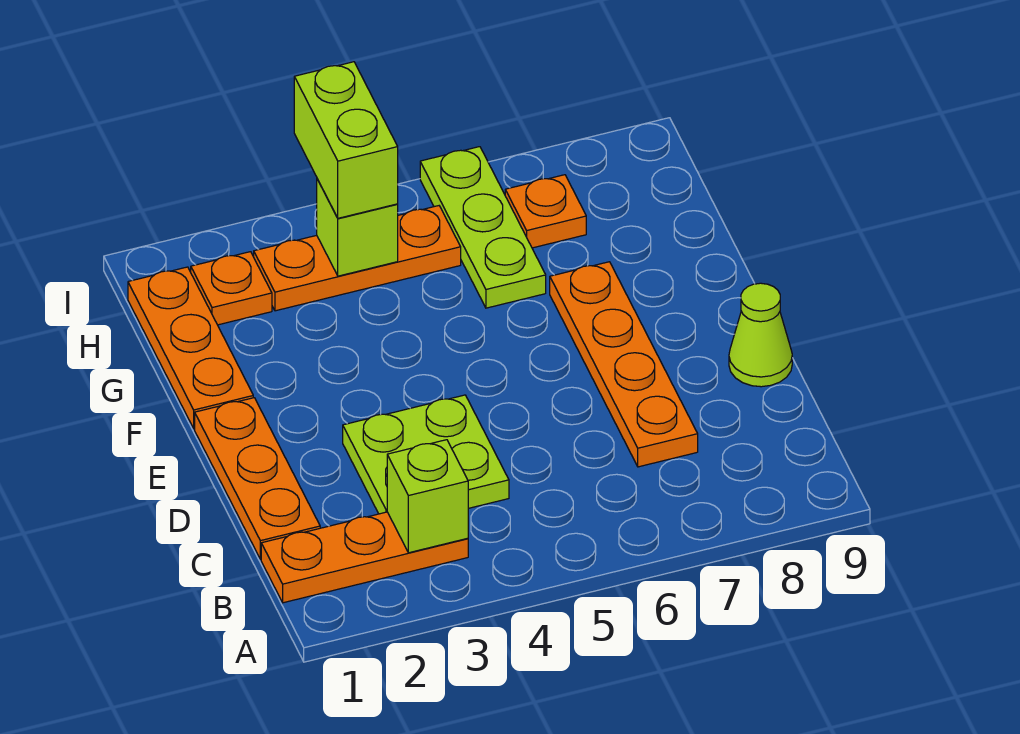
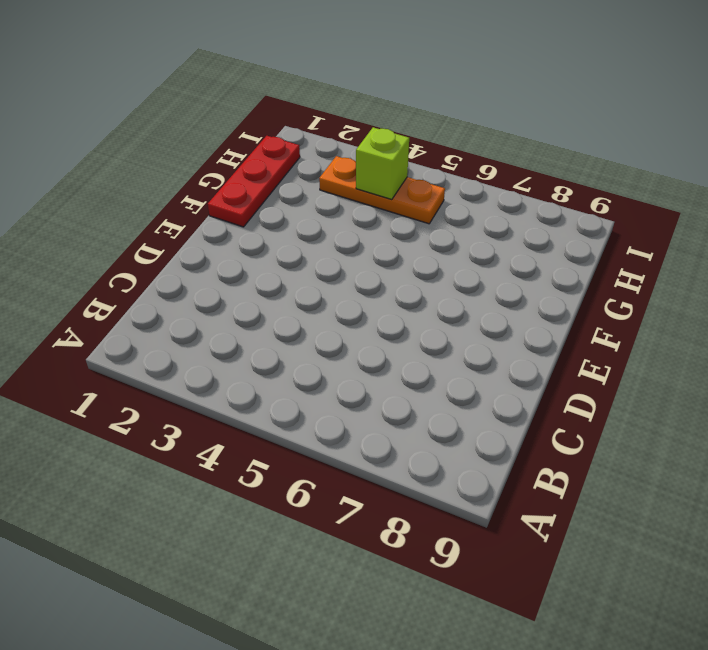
red 1x3 plate [208,136,300,227] -> orange 1x3 plate [128,267,253,429]
none -> orange 1x3 plate [261,512,468,603]
none -> orange 1x3 plate [195,398,320,559]
none -> lime 2x2 plate [343,395,509,514]

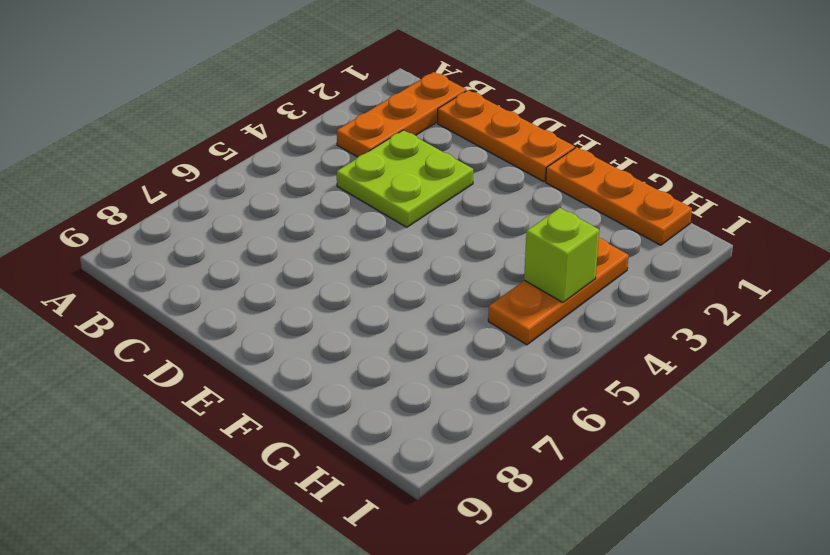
none -> orange 1x4 plate [550,262,698,467]
none -> lime 1x1 cone [729,283,792,387]
none -> lime 1x3 plate [420,147,546,308]

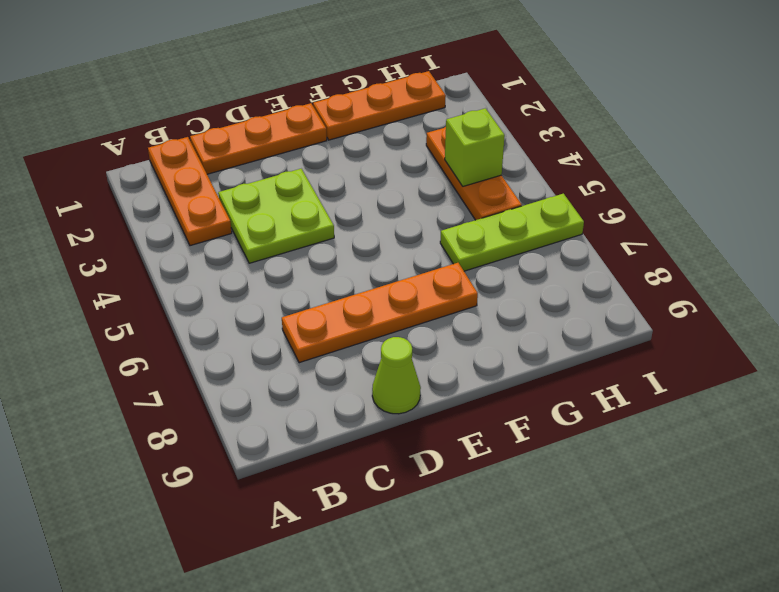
none -> orange 1x1 plate [191,252,272,325]
none -> orange 1x1 plate [505,175,586,248]
none -> lime 1x1 brick [387,440,468,553]

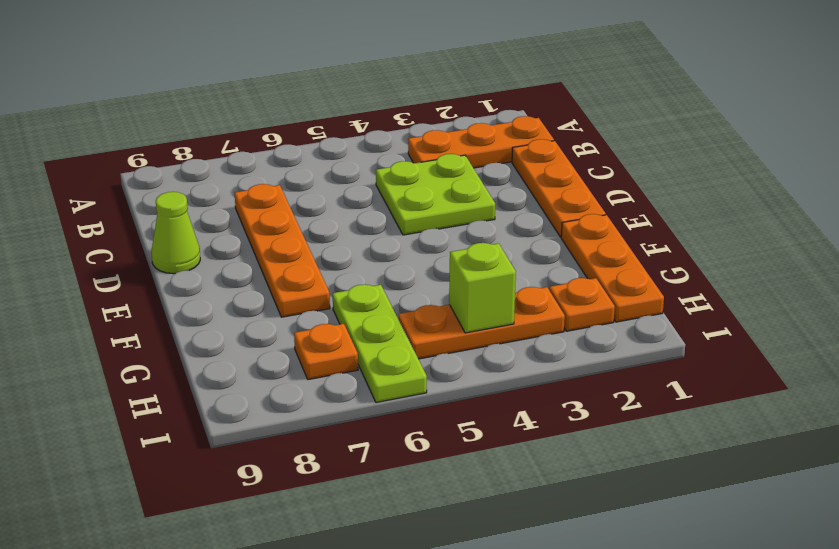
none -> lime 1x1 brick [387,440,468,553]
none -> lime 1x2 brick [294,62,398,218]

